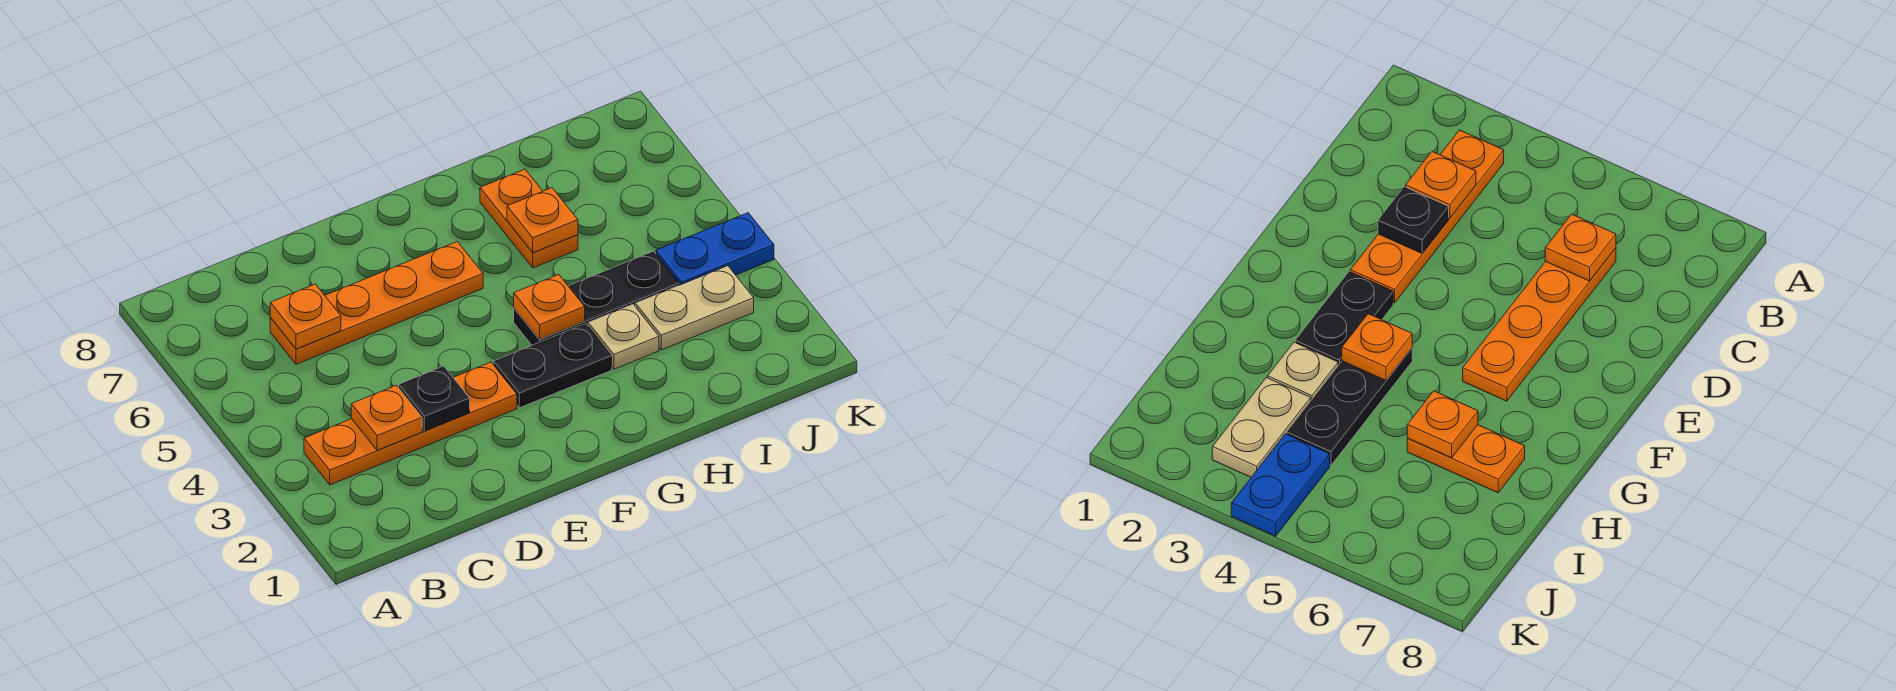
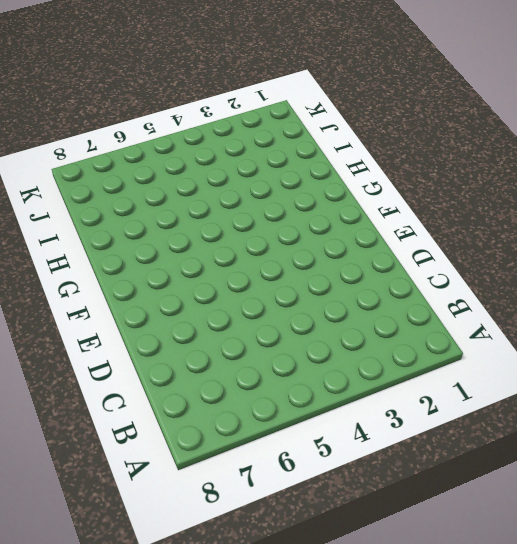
none -> orange 1x4 plate [304,362,517,485]
none -> orange 1x4 plate [270,242,483,364]
none -> black 1x2 plate [493,324,612,408]

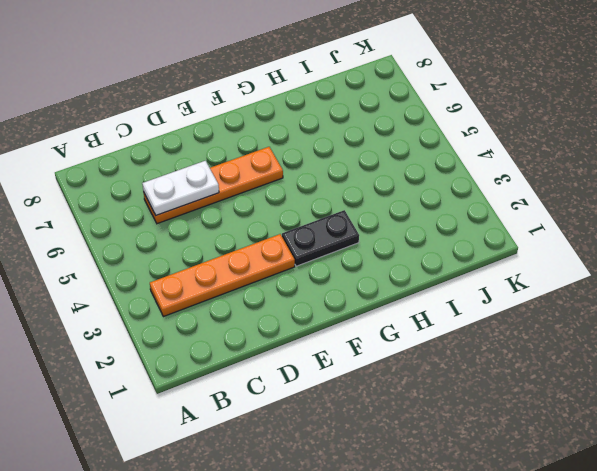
white 1x2 plate [142,161,219,215] -> orange 1x1 plate [270,284,341,349]
none -> black 1x3 plate [514,251,679,345]
none -> tan 1x1 plate [588,304,659,369]
none -> orange 1x2 plate [480,169,578,268]

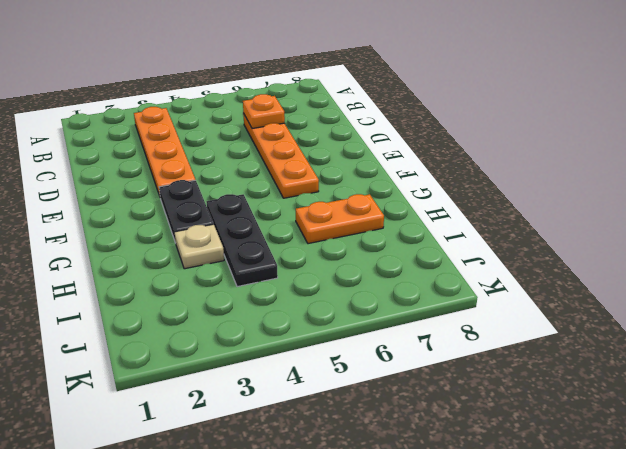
none -> tan 1x2 plate [636,266,754,350]
none -> blue 1x2 plate [656,213,774,285]
none -> orange 1x1 plate [351,385,422,450]

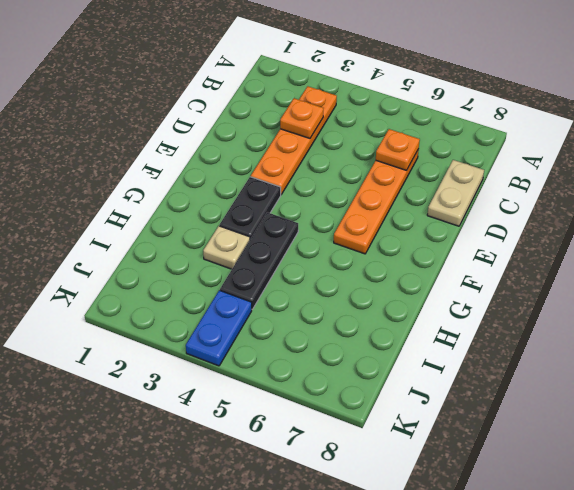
tan 1x2 plate [427,160,484,226] -> tan 1x2 plate moved to [636,266,754,350]
none -> orange 1x2 plate [480,169,578,268]
none -> black 1x1 plate [399,366,470,431]
none -> orange 1x1 plate [514,275,585,340]

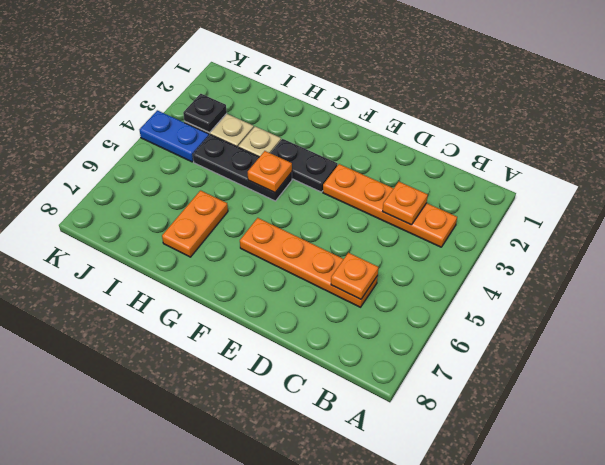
black 1x1 plate [183,94,227,133] -> black 1x1 plate moved to [399,366,470,431]
none -> orange 1x1 plate [507,188,578,253]

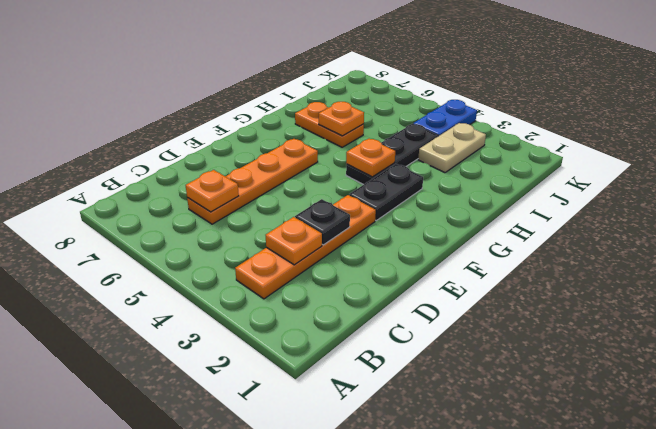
none -> tan 1x1 plate [588,304,659,369]

